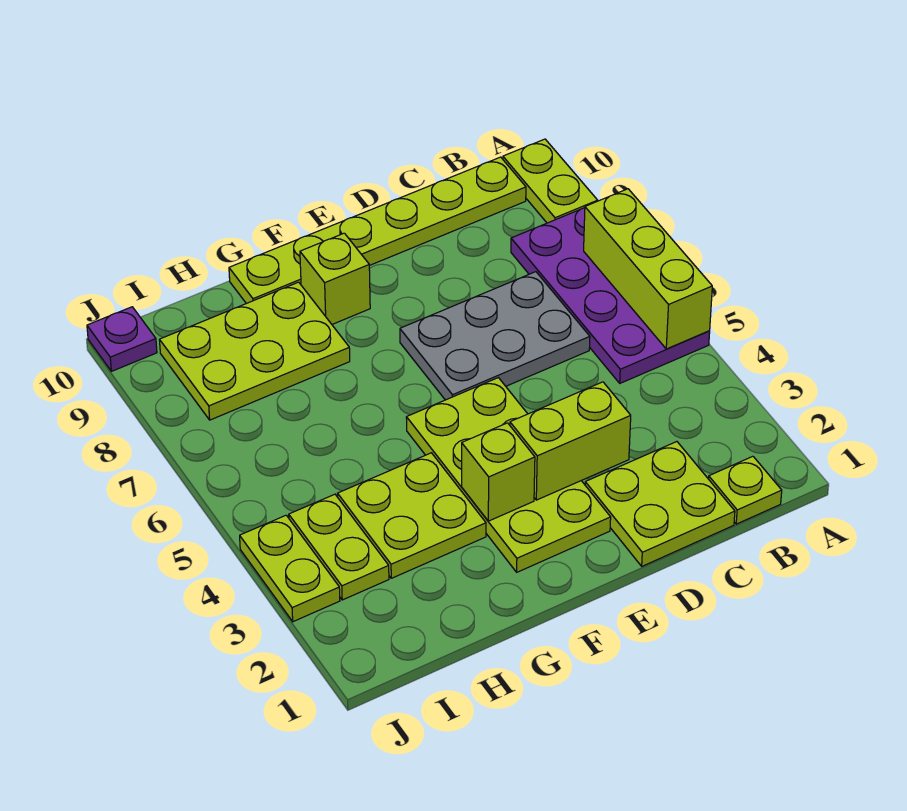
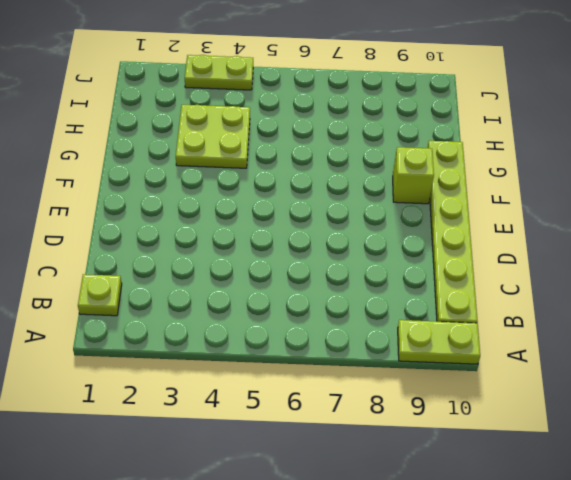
none -> purple 2x4 plate [511,208,710,383]
none -> lime 2x2 plate [585,442,735,566]
none -> grey 2x3 plate [400,272,590,400]

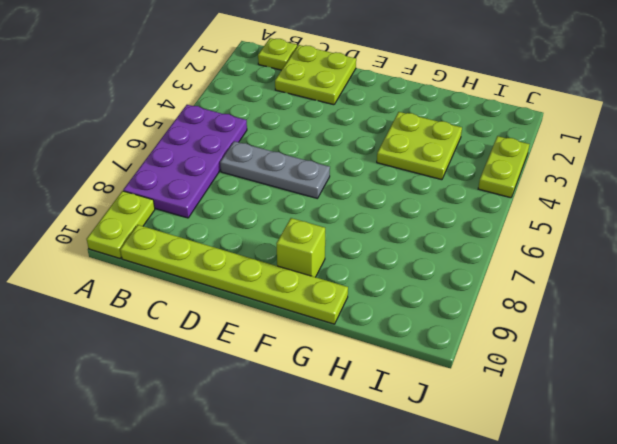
grey 1x3 plate [220,141,330,198] -> grey 2x3 plate [400,272,590,400]
none -> lime 2x4 plate [406,378,611,572]
none -> lime 2x3 plate [160,282,350,420]
none -> lime 1x2 plate [289,494,389,600]

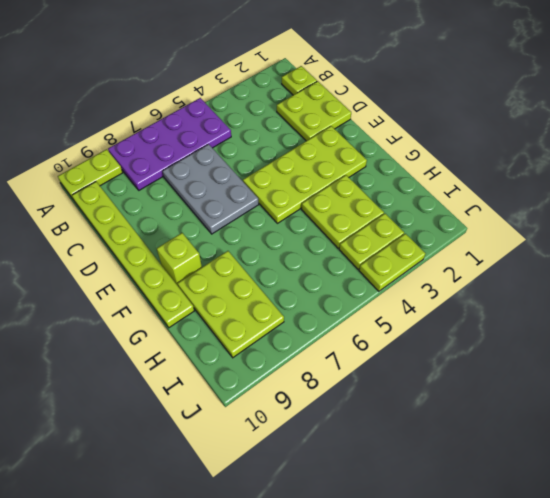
none -> purple 1x1 plate [87,307,157,371]
none -> lime 1x3 brick [584,189,712,349]
none -> lime 1x2 brick [510,382,631,500]

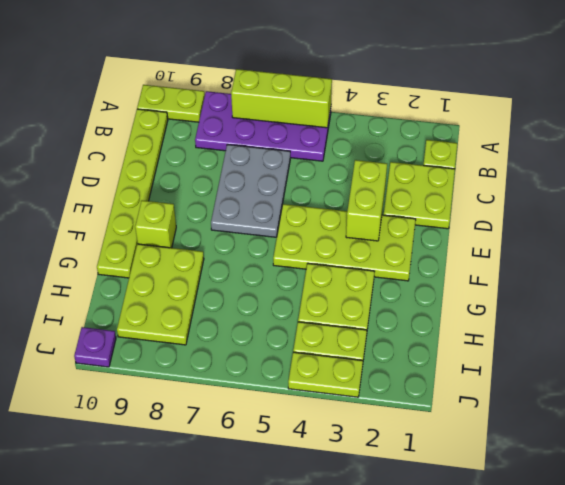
none -> lime 1x1 brick [462,423,535,521]

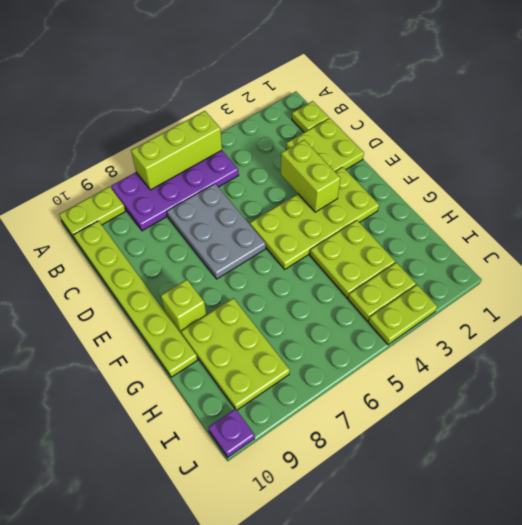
none -> lime 1x1 brick [462,423,535,521]

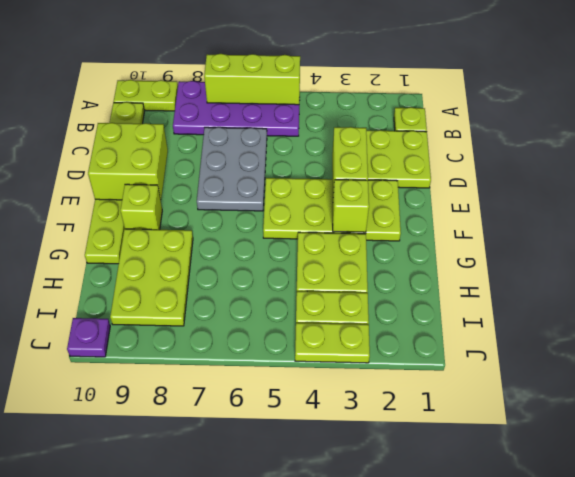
lime 2x2 brick [88,123,168,200] -> none

